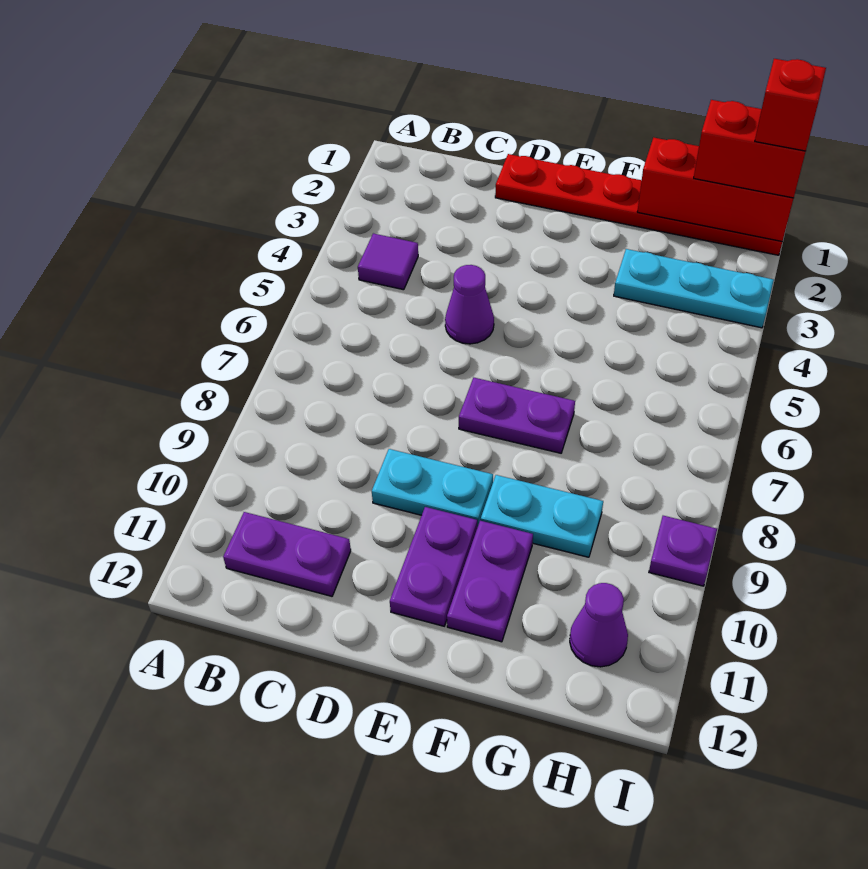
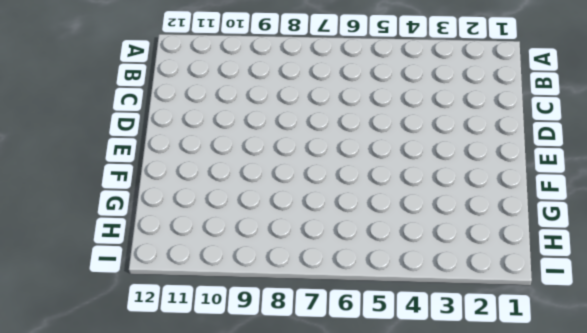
none -> purple 1x1 tile [358,233,418,290]
none -> purple 1x2 plate [223,512,351,596]
none -> red 1x6 plate [495,154,782,255]

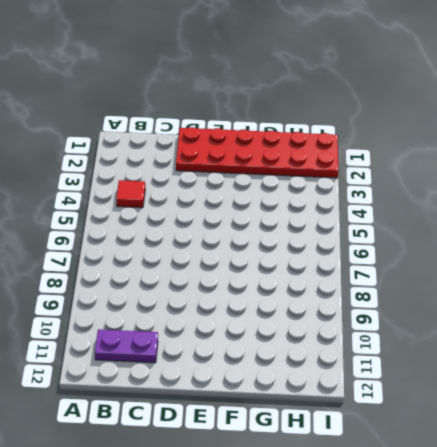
red 1x1 tile [116,180,145,208] -> purple 1x1 tile [358,233,418,290]
red 2x6 plate [176,127,338,178] -> red 1x6 plate [495,154,782,255]
none -> purple 1x1 cone [445,265,494,344]
none -> cyan 1x2 plate [372,449,493,527]
none -> purple 1x2 plate [459,378,575,453]

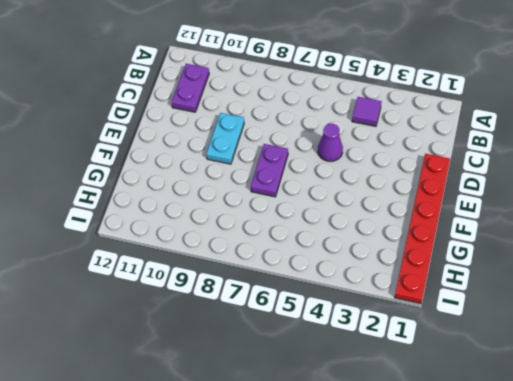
none -> purple 1x2 plate [390,507,477,626]
none -> cyan 1x2 plate [481,475,603,557]
none -> purple 1x2 plate [447,521,533,642]

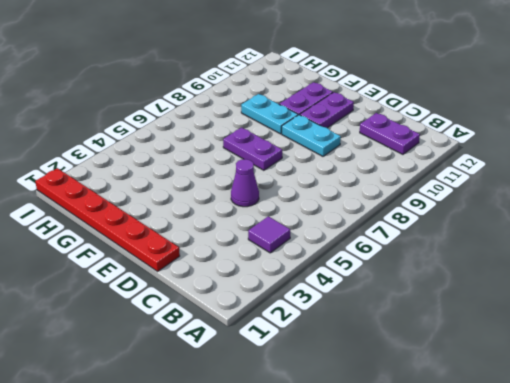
none -> cyan 1x3 plate [614,249,774,328]
none -> purple 1x1 cone [570,583,628,667]
none -> purple 1x1 plate [649,516,717,586]

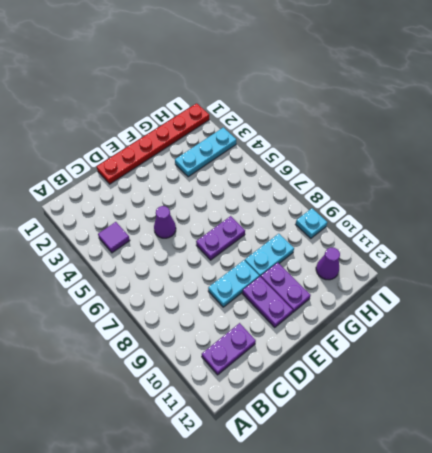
cyan 1x1 plate [296,208,327,239] -> purple 1x1 plate [649,516,717,586]
none -> red 1x3 brick [637,138,793,241]
none -> red 1x2 brick [694,100,806,198]
none -> red 1x1 brick [755,59,826,151]

